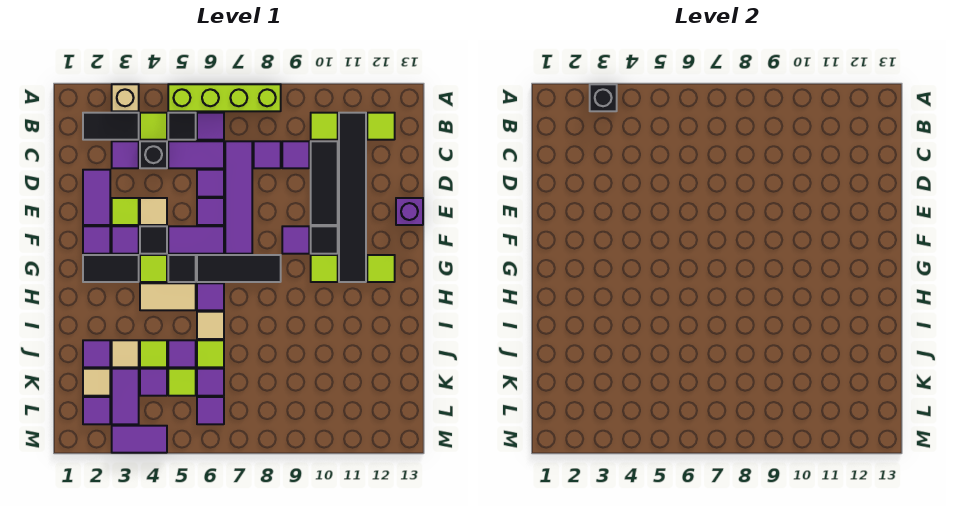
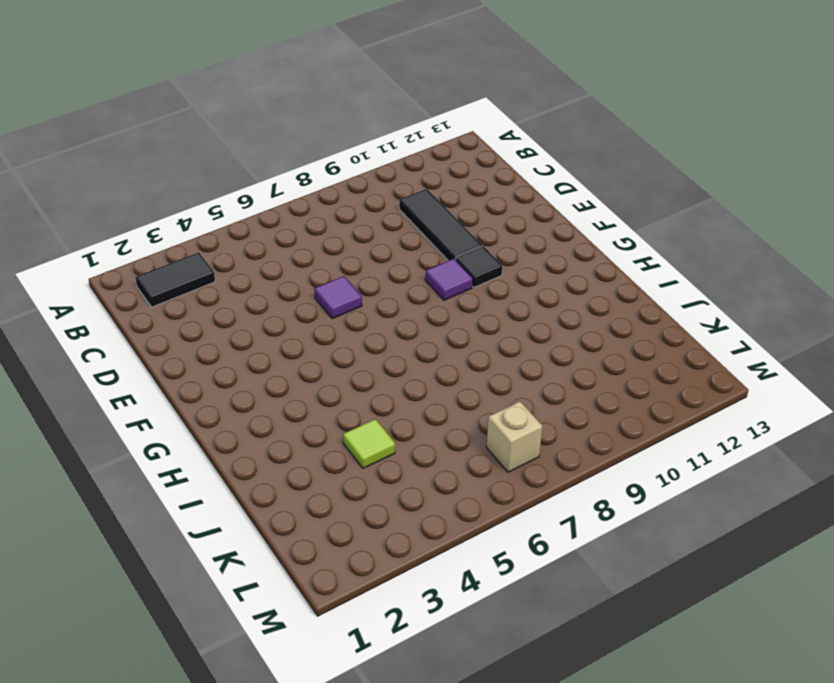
tan 1x1 brick [486,402,543,472] -> tan 1x1 brick moved to [112,84,139,111]
none -> lime 1x4 brick [168,84,281,111]
none -> lime 1x1 tile [140,113,167,140]
none -> black 1x1 tile [168,113,196,140]
none -> purple 1x1 tile [197,113,224,140]

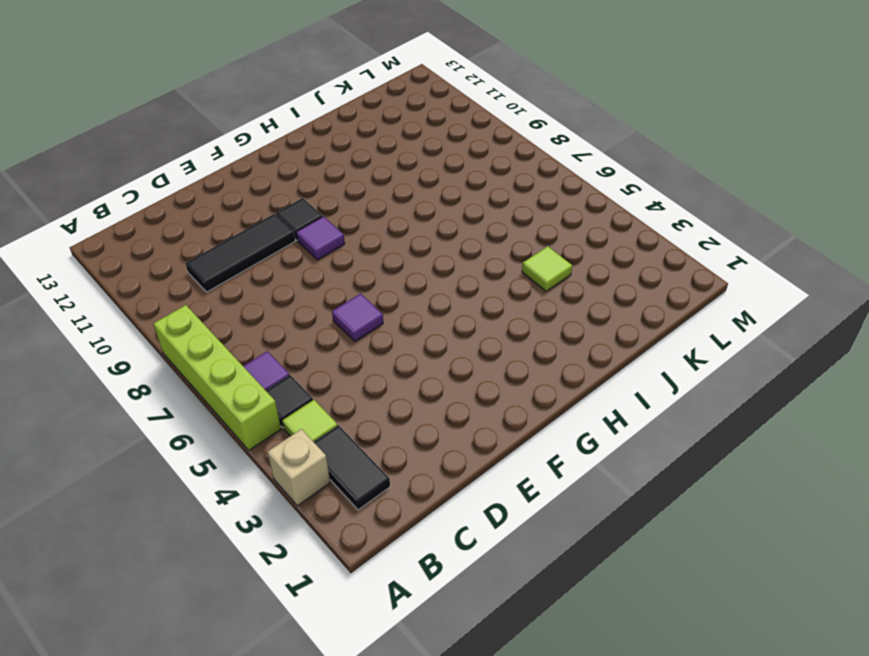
none -> lime 1x1 tile [311,113,338,140]
none -> black 1x6 tile [339,113,366,282]
none -> lime 1x1 tile [367,113,395,140]
none -> purple 1x1 tile [112,141,139,168]

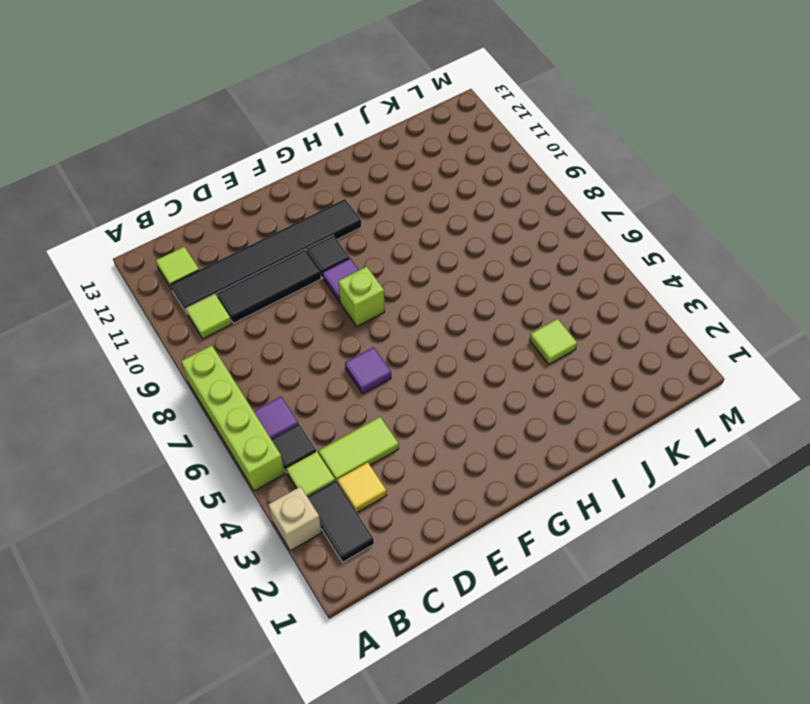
yellow 1x1 tile [337,462,387,512] -> purple 1x1 tile [112,141,139,168]
lime 1x2 tile [319,417,399,483] -> black 1x1 brick [140,141,167,168]
lime 1x1 brick [338,267,385,326] -> none
none -> purple 1x2 tile [168,141,224,168]
none -> purple 1x4 tile [225,141,252,254]
none -> purple 1x1 tile [254,141,281,168]
none -> purple 1x1 tile [282,141,309,168]

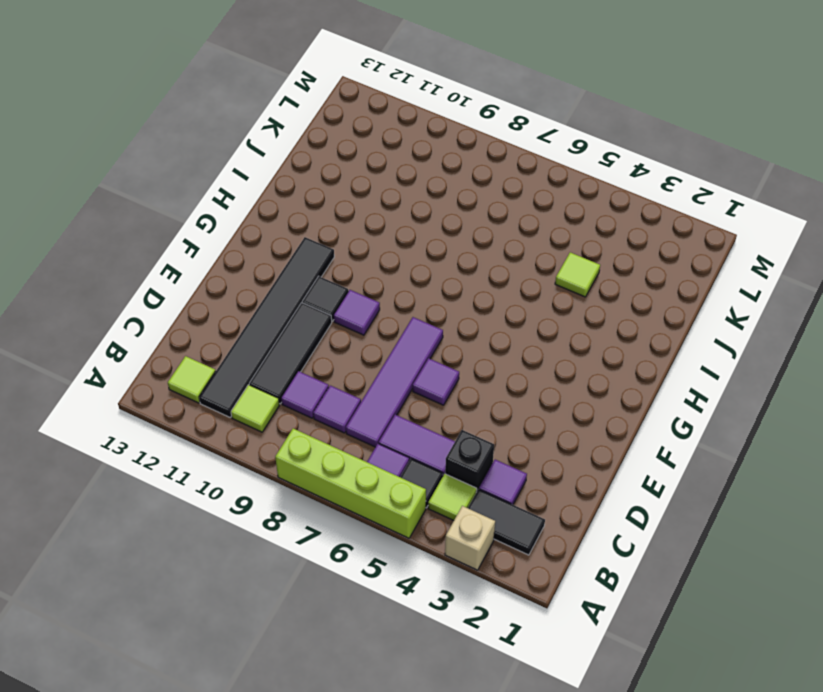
none -> purple 1x2 tile [83,170,110,225]
none -> purple 1x1 tile [197,170,224,197]
none -> lime 1x1 tile [112,198,139,225]
none -> tan 1x1 tile [140,198,167,225]

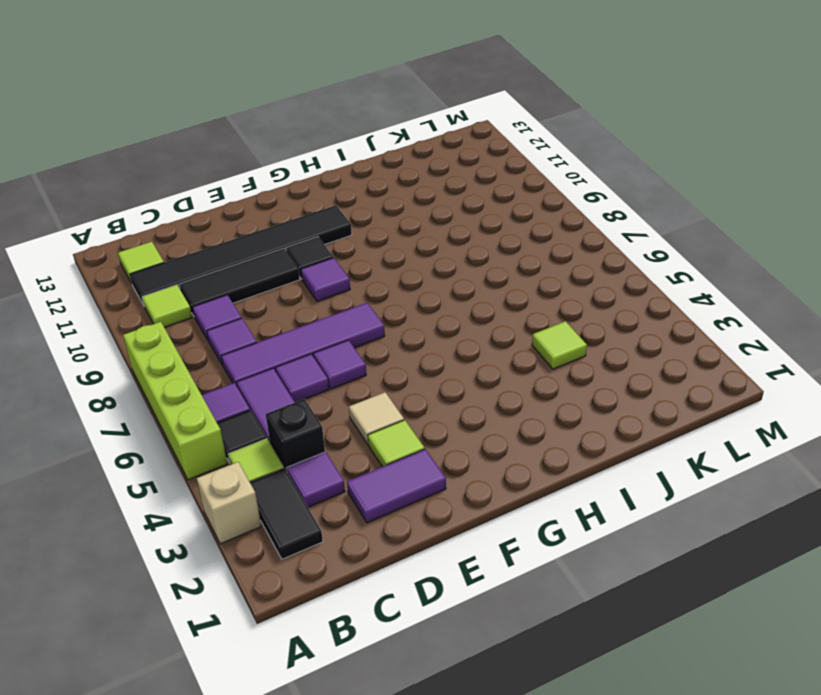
none -> purple 1x1 brick [396,198,423,225]
none -> purple 1x1 tile [83,226,110,254]
none -> purple 1x1 tile [112,226,139,254]
none -> black 1x1 tile [140,226,167,254]

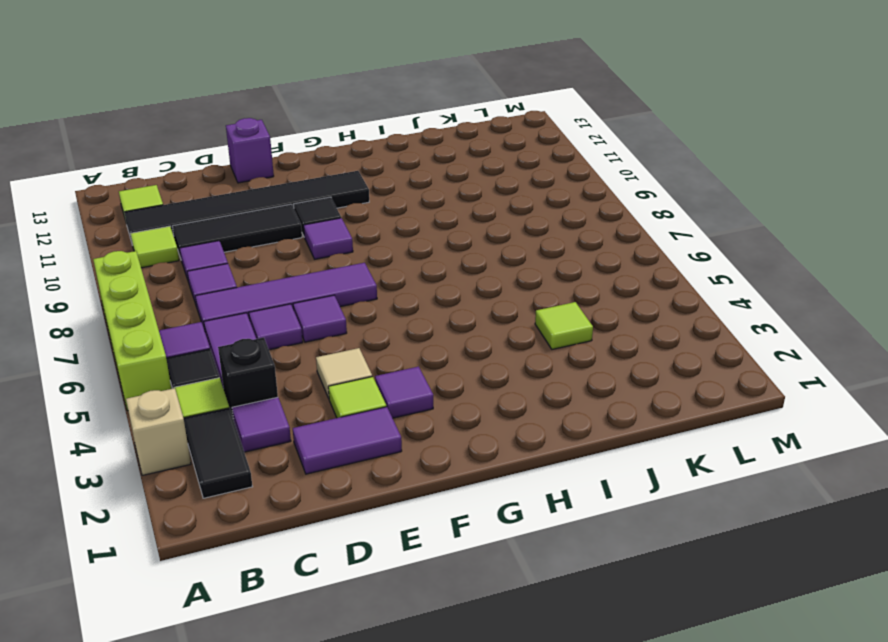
none -> purple 1x1 tile [83,226,110,254]
none -> black 1x1 tile [140,226,167,254]
none -> purple 1x2 tile [168,226,224,254]
none -> black 1x2 tile [83,255,139,282]

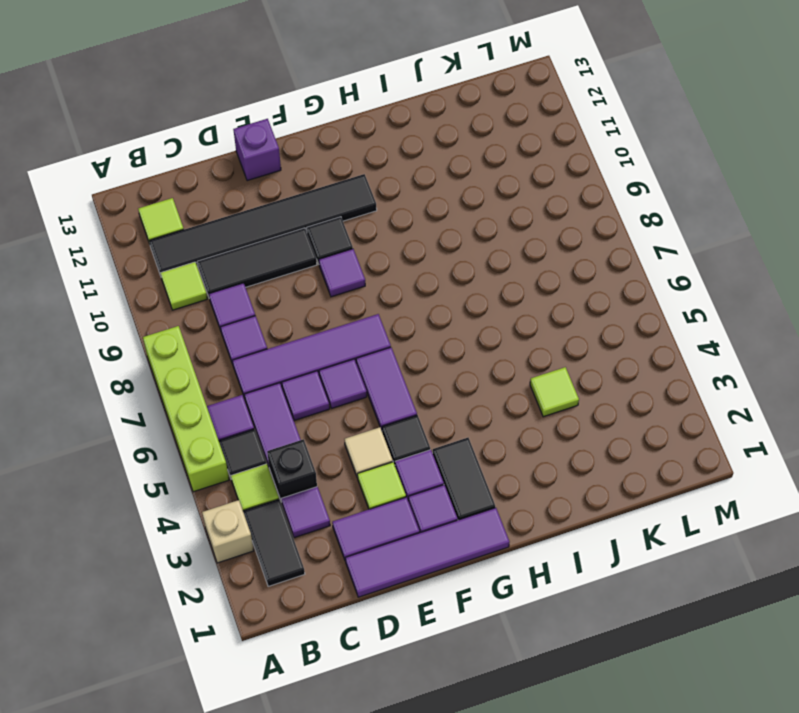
purple 1x4 tile [345,508,509,597] -> none
none -> lime 1x1 tile [140,255,167,282]
none -> black 1x1 tile [168,255,196,282]
none -> black 1x3 tile [197,255,281,282]
none -> lime 1x1 tile [311,255,338,282]

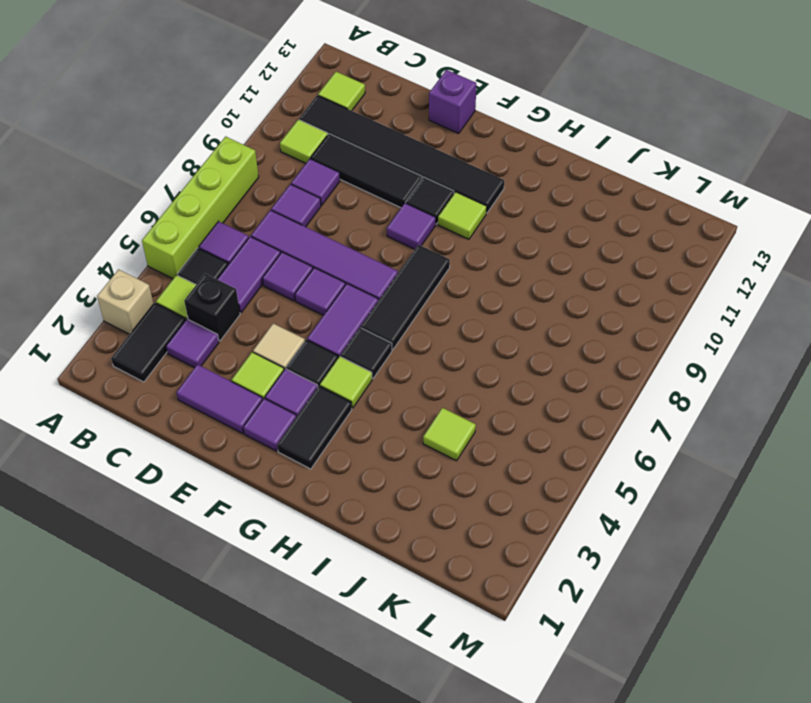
none -> lime 1x1 tile [367,255,395,282]
none -> tan 1x2 tile [140,283,196,310]
none -> purple 1x1 tile [197,283,224,310]
none -> tan 1x1 tile [197,312,224,339]

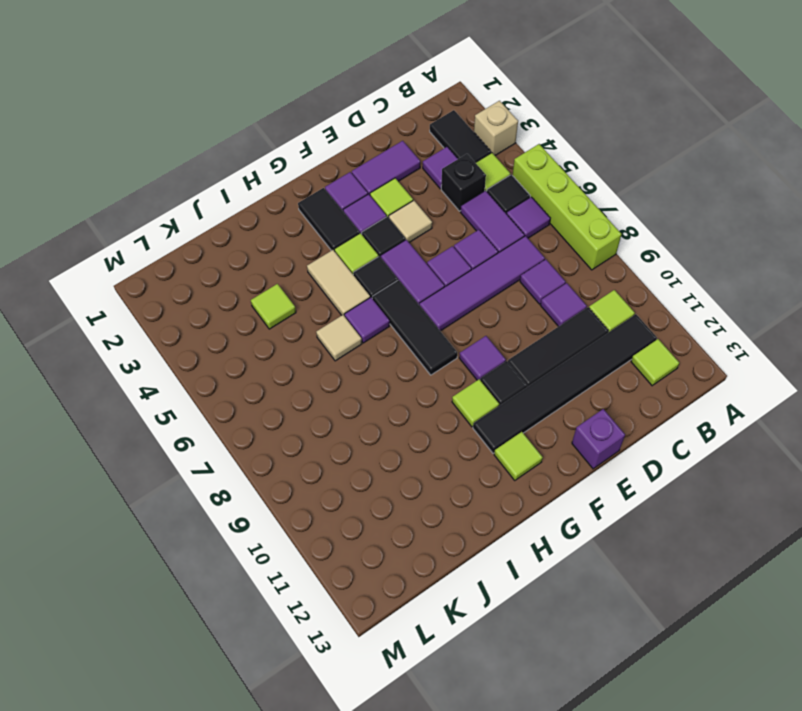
none -> purple 1x1 tile [83,340,110,367]
none -> tan 1x1 tile [112,340,139,367]
none -> purple 1x1 tile [168,340,196,367]
none -> lime 1x1 tile [197,340,224,367]

